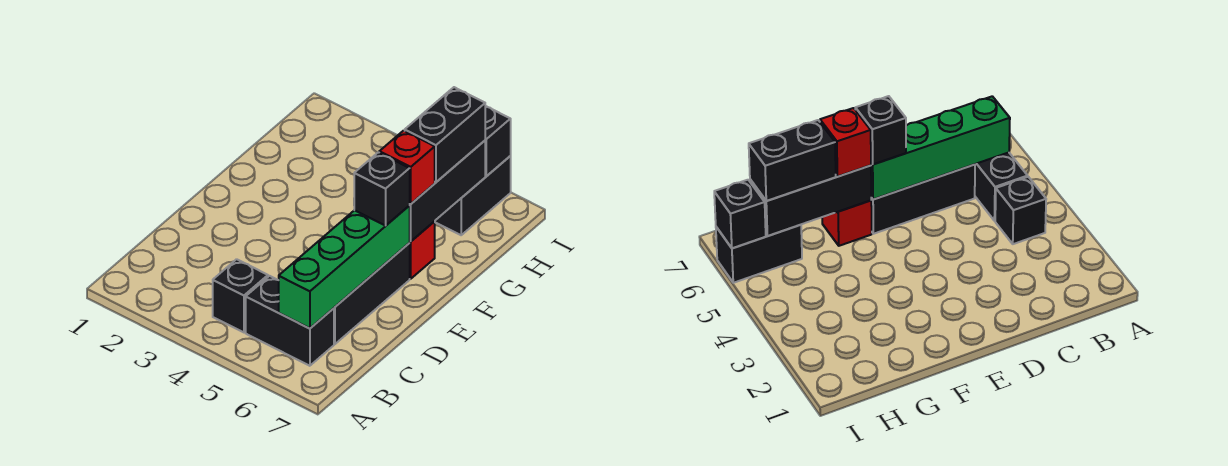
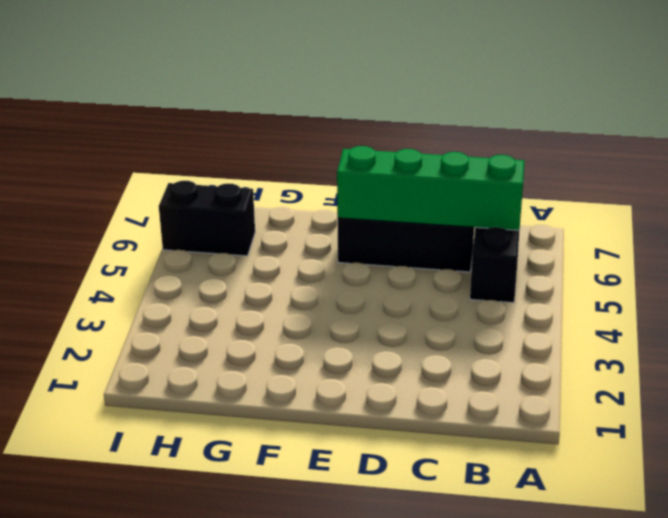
none -> black 1x1 brick [213,259,268,332]
none -> red 1x1 brick [410,221,435,279]

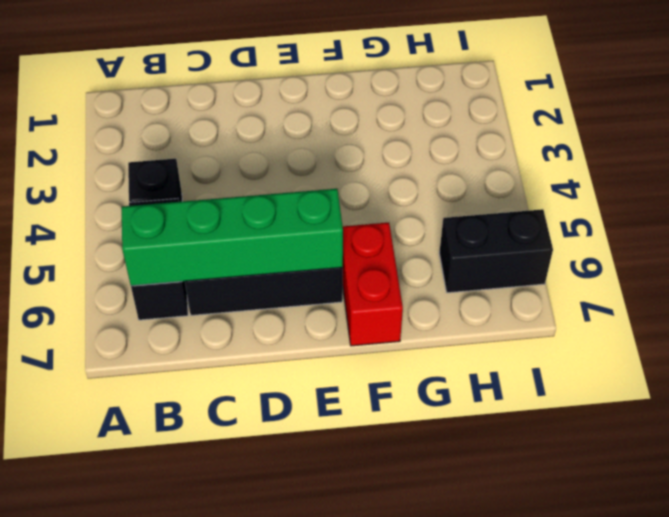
red 1x2 brick [343,223,403,346] -> red 1x1 brick [410,221,435,279]
none -> black 1x3 brick [409,141,485,241]
none -> black 1x1 brick [485,106,511,176]

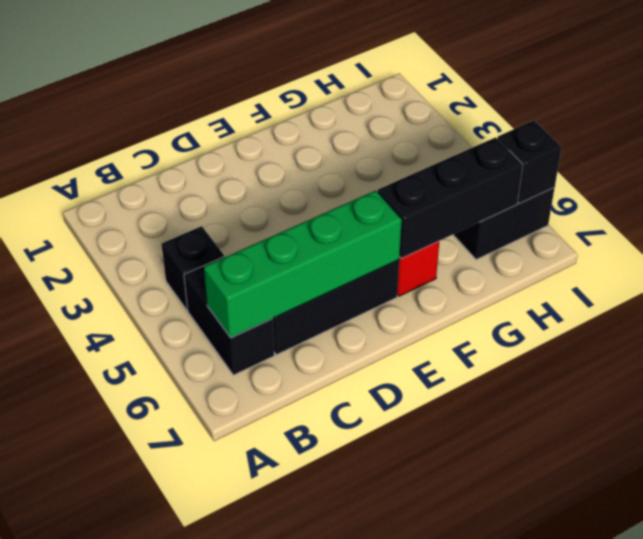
none -> black 1x1 brick [354,152,410,226]
none -> red 1x1 brick [379,131,435,204]

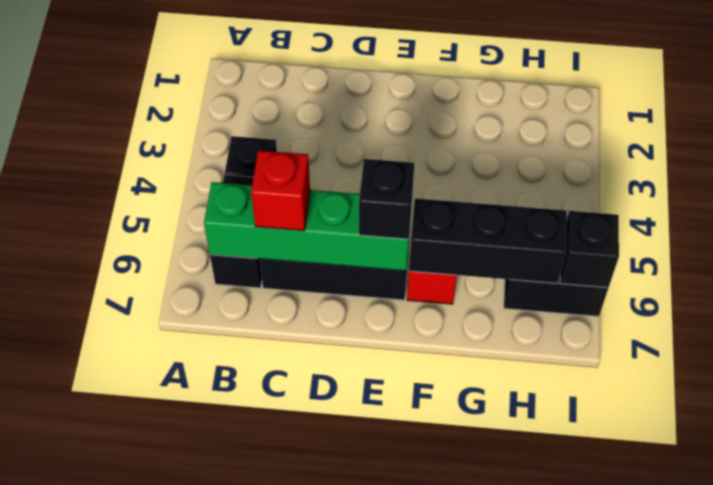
red 1x1 brick [251,150,310,231] -> red 1x1 brick moved to [379,131,435,204]
none -> black 1x2 brick [405,87,485,182]

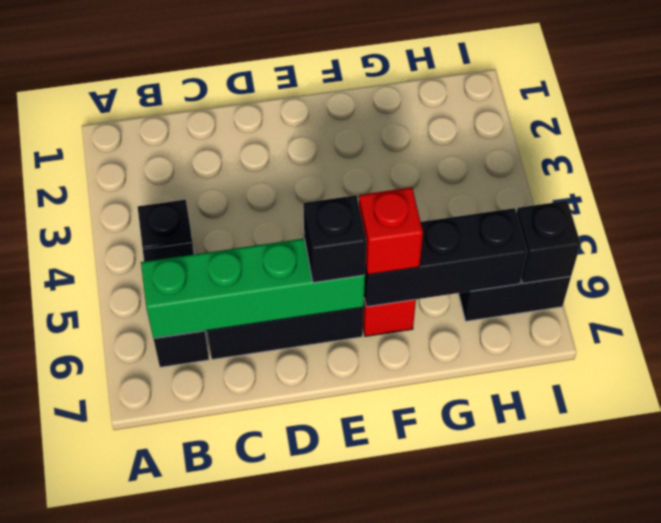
none -> black 1x2 brick [405,87,485,182]

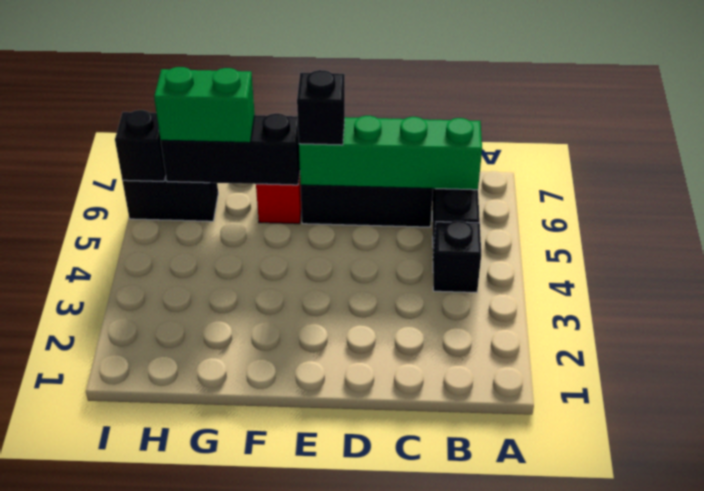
green 1x2 brick [154,67,255,143] -> black 1x2 brick [405,87,485,182]
none -> red 1x1 brick [379,131,435,204]

